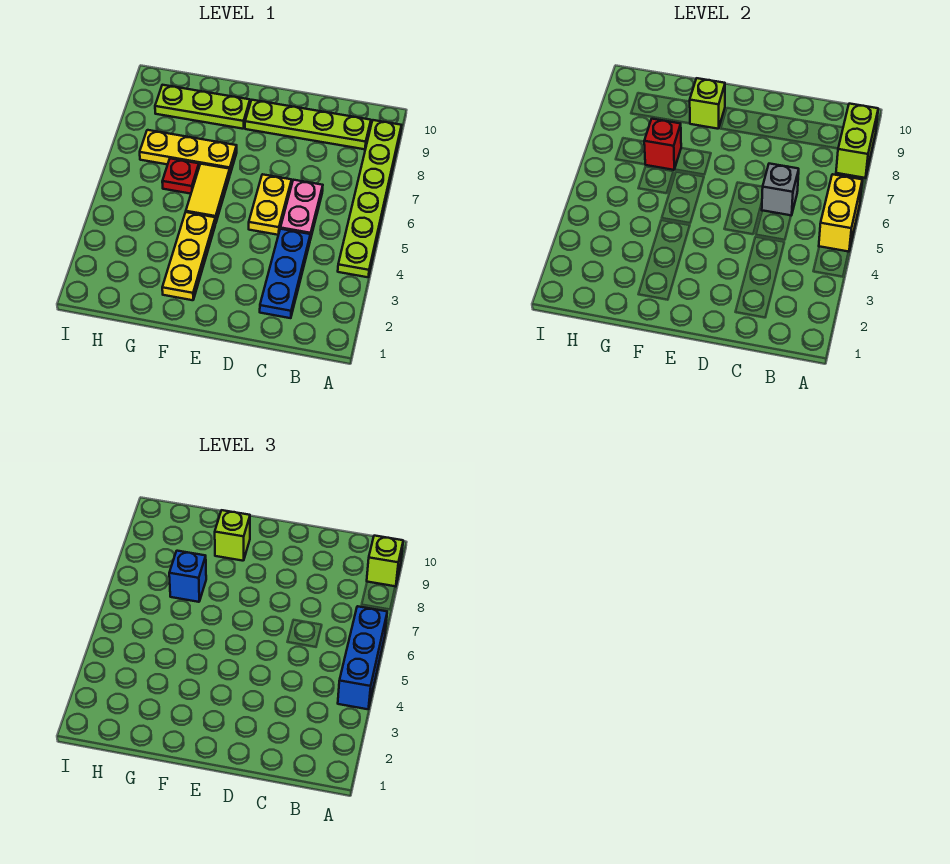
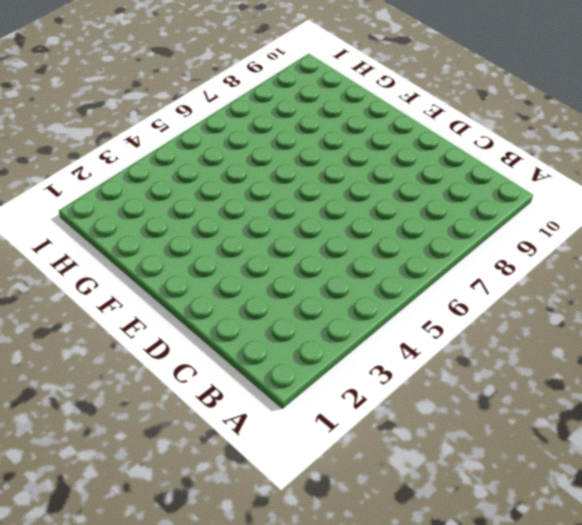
none -> lime 1x6 plate [338,120,401,277]
none -> lime 1x4 plate [245,100,371,149]
none -> blue 1x3 plate [260,229,310,318]

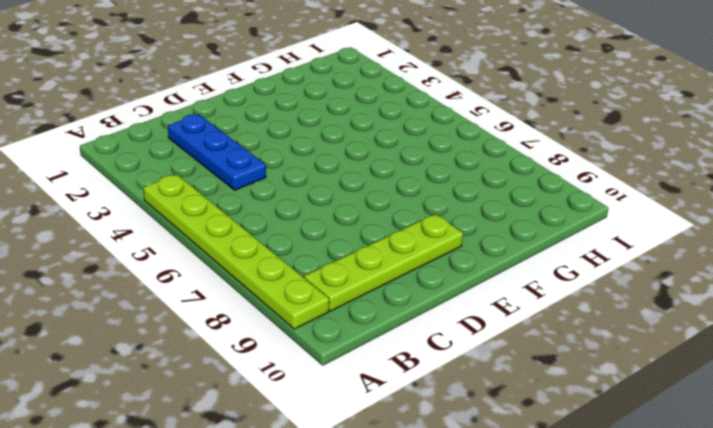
none -> pink 1x2 plate [280,180,323,240]
none -> yellow 1x2 plate [249,174,292,235]
none -> yellow 1x3 plate [162,212,216,300]

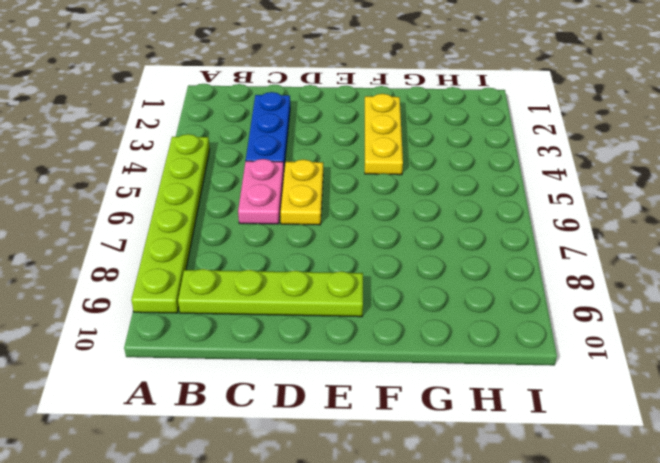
none -> yellow 1x2 tile [186,164,230,223]
none -> yellow 1x3 plate [140,130,237,174]
none -> lime 1x3 plate [155,85,250,129]

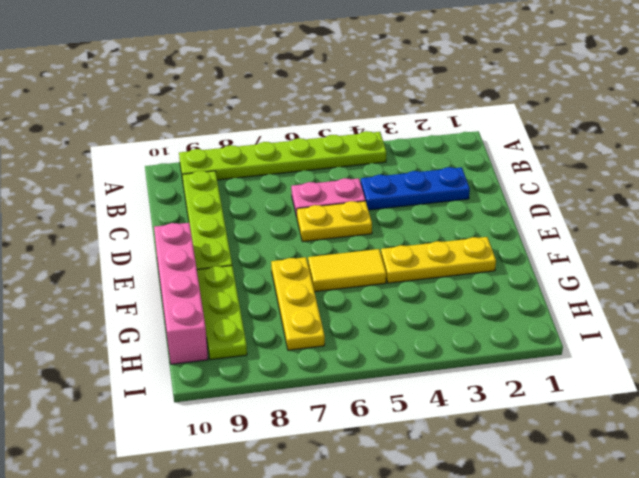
pink 1x4 brick [154,223,208,364] -> none
none -> red 1x1 plate [162,158,199,194]
none -> yellow 1x2 brick [819,174,862,252]
none -> lime 1x2 brick [836,104,878,178]

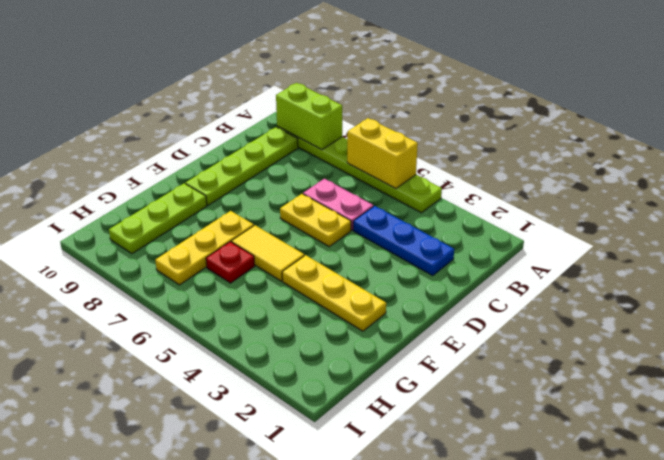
none -> grey 1x1 brick [762,164,799,215]
none -> lime 1x1 brick [690,78,725,129]
none -> red 1x1 brick [644,119,681,170]

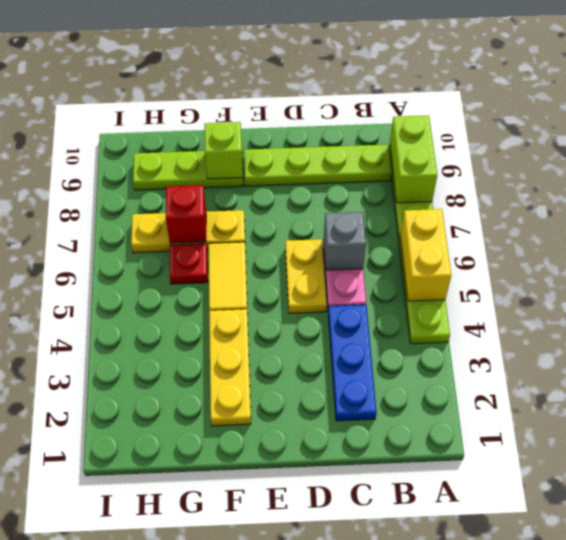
none -> blue 1x3 brick [338,606,387,709]
none -> lime 1x1 brick [367,536,403,587]
none -> lime 1x1 brick [215,510,250,561]

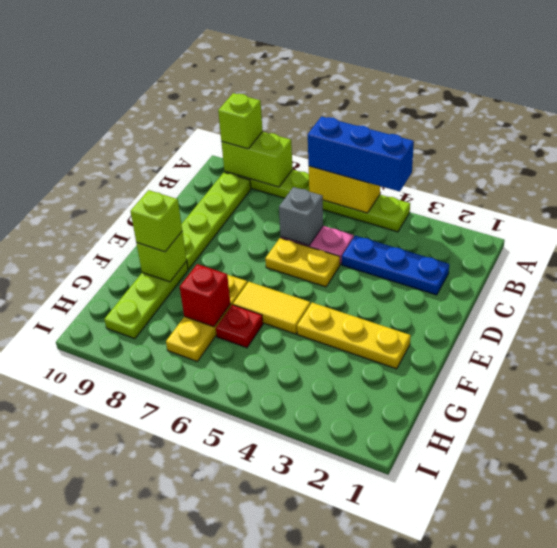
none -> blue 1x1 brick [169,551,206,602]

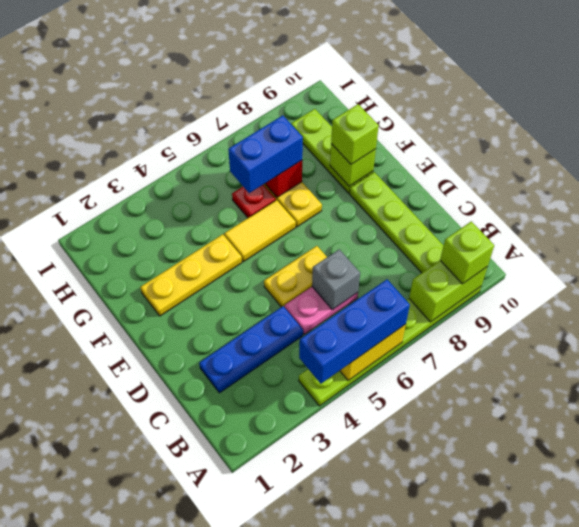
blue 1x2 brick [228,115,303,193] -> blue 1x1 brick [169,551,206,602]

